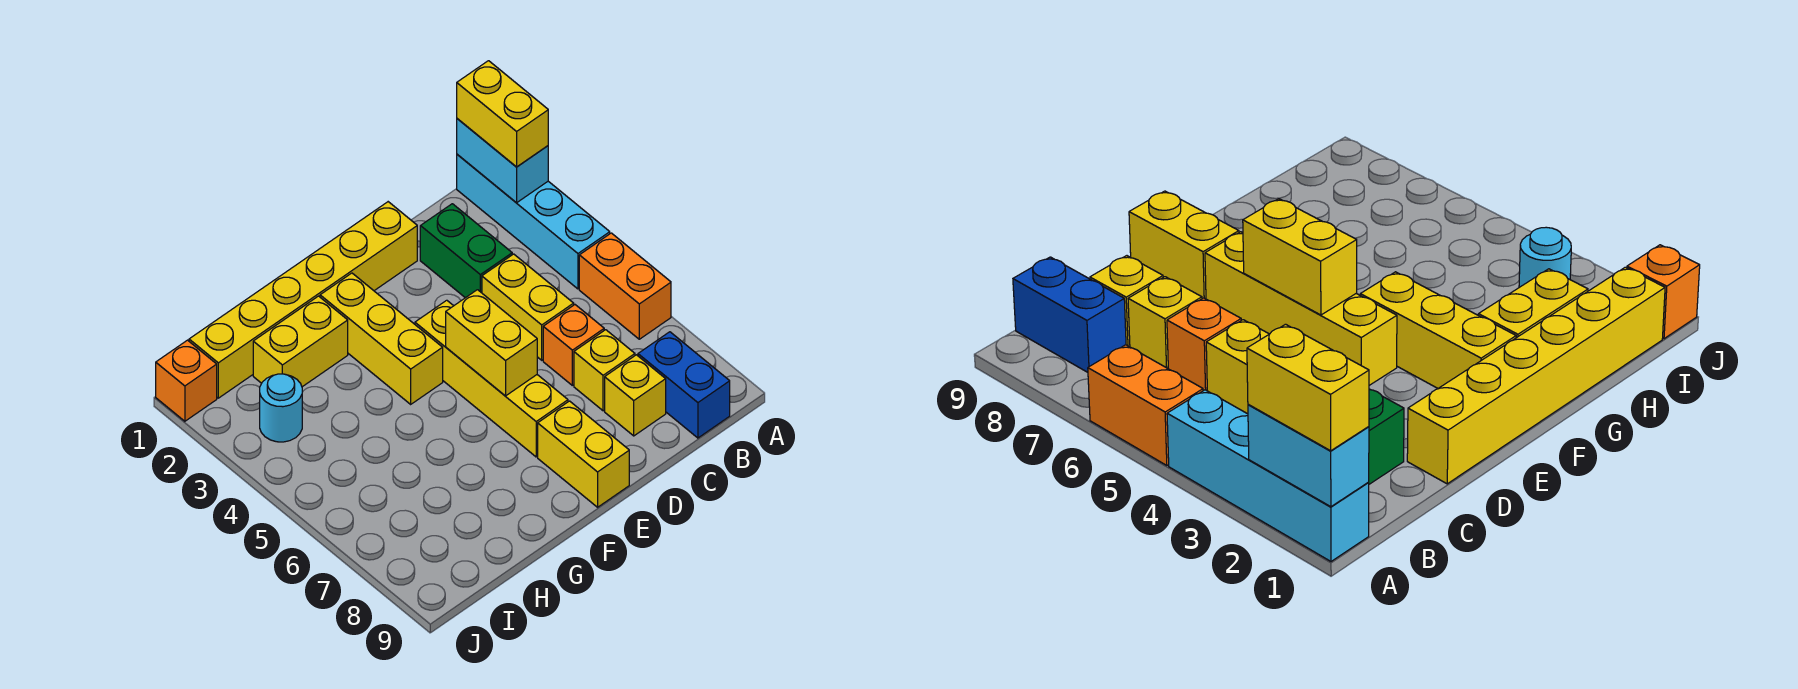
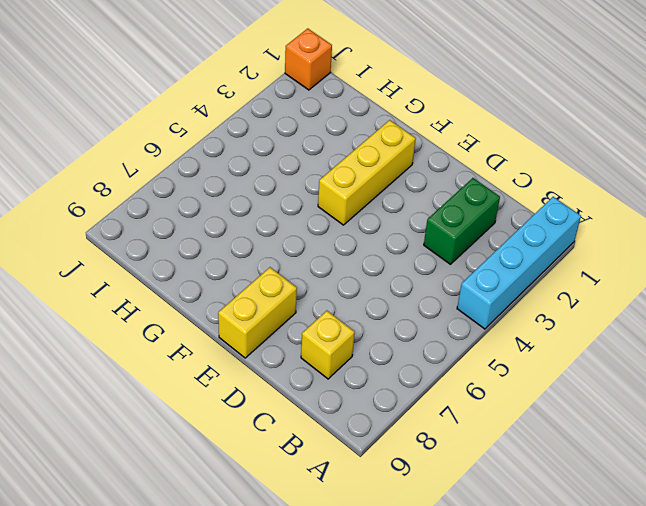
none -> orange 1x2 brick [579,233,671,339]
none -> blue 1x2 brick [638,332,730,438]
none -> yellow 1x2 brick [482,254,574,360]

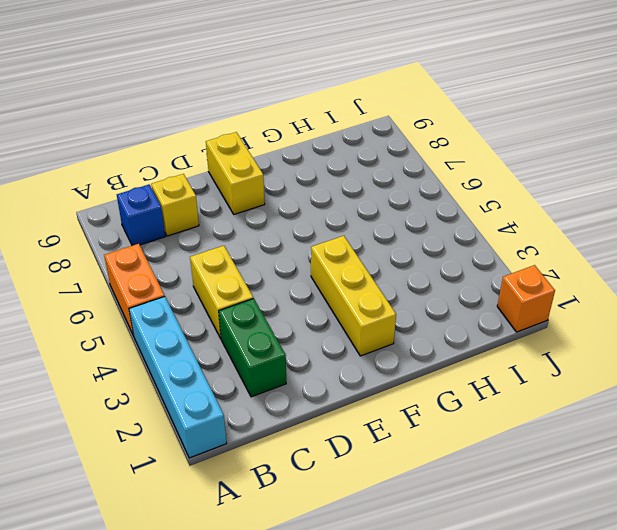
blue 1x1 brick [117,185,165,246] -> blue 1x2 brick [638,332,730,438]
none -> orange 1x1 brick [543,305,604,385]
none -> yellow 1x1 brick [574,330,635,411]
none -> yellow 1x6 brick [189,202,417,398]

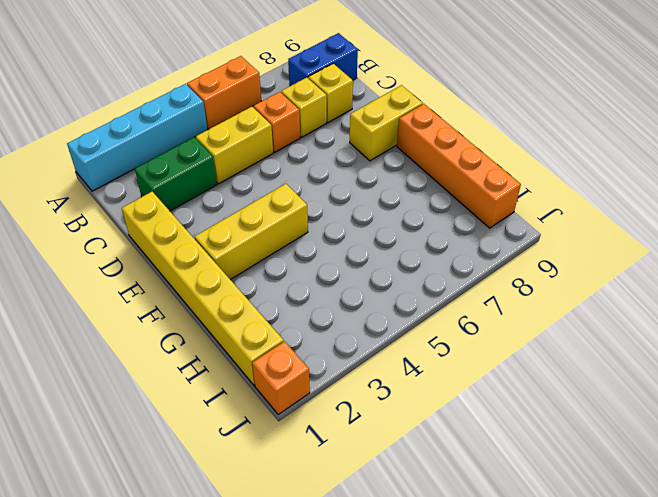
orange 1x4 brick [397,104,521,228] -> none
none -> yellow 1x4 brick [415,300,568,457]
none -> yellow 1x2 brick [253,296,348,387]
none -> cyan 1x1 round brick [260,374,302,442]

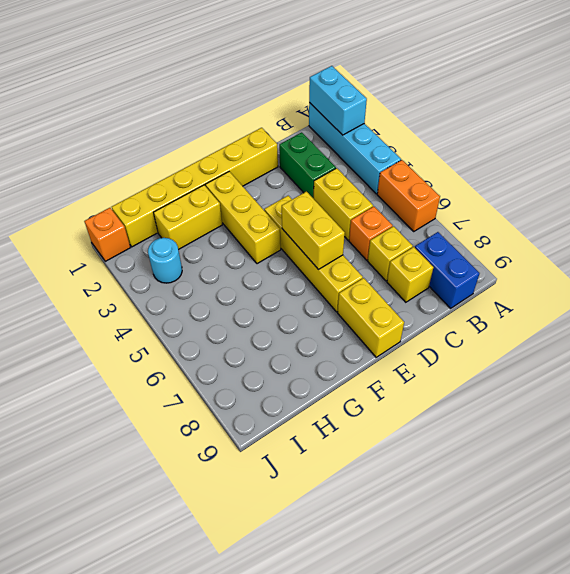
none -> yellow 1x2 brick [457,61,548,167]

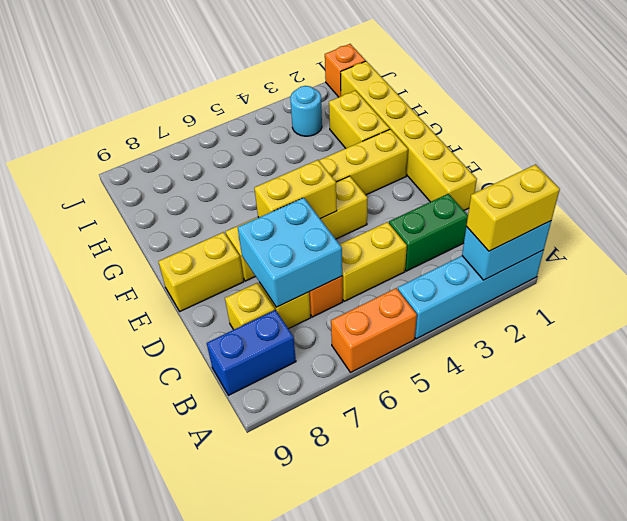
cyan 2x2 brick [238,198,342,307] -> none

